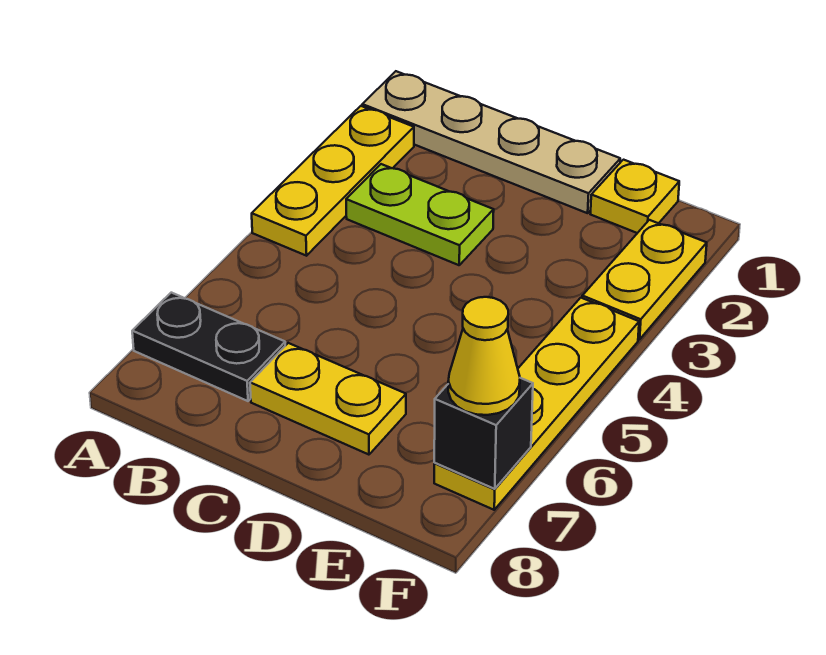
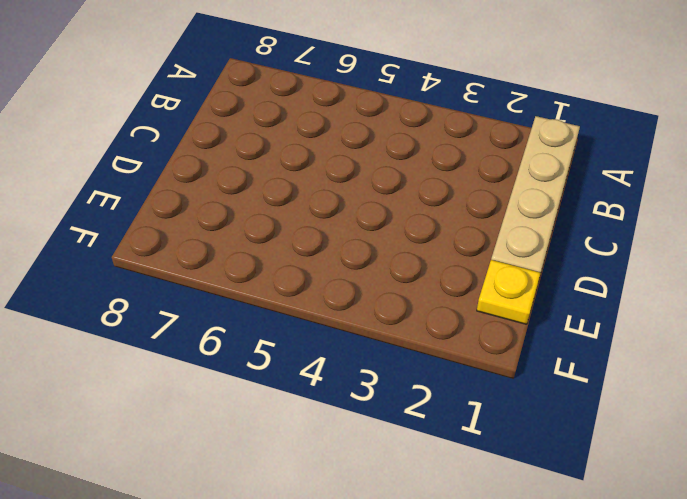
none -> yellow 1x3 plate [252,106,414,256]
none -> black 1x2 plate [132,293,285,401]

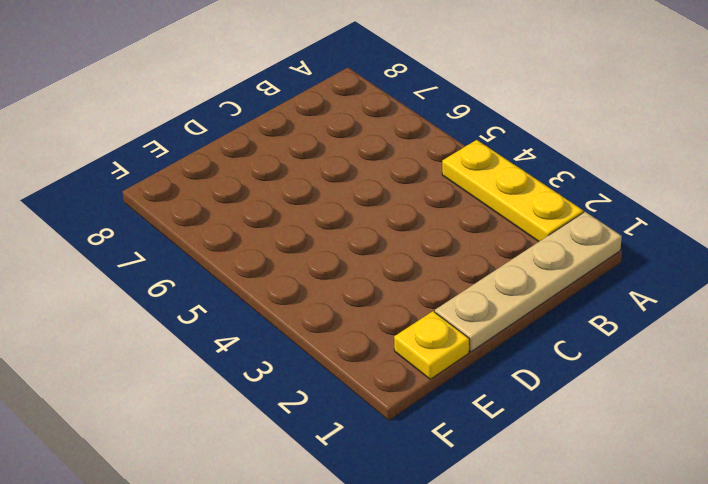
none -> black 1x2 plate [132,293,285,401]
none -> lime 1x2 plate [346,164,494,265]

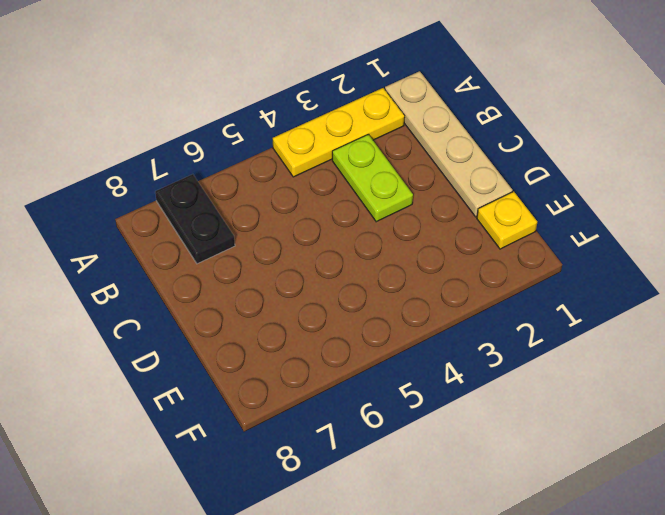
none -> yellow 1x2 plate [250,343,406,455]
none -> yellow 1x2 plate [582,220,707,339]

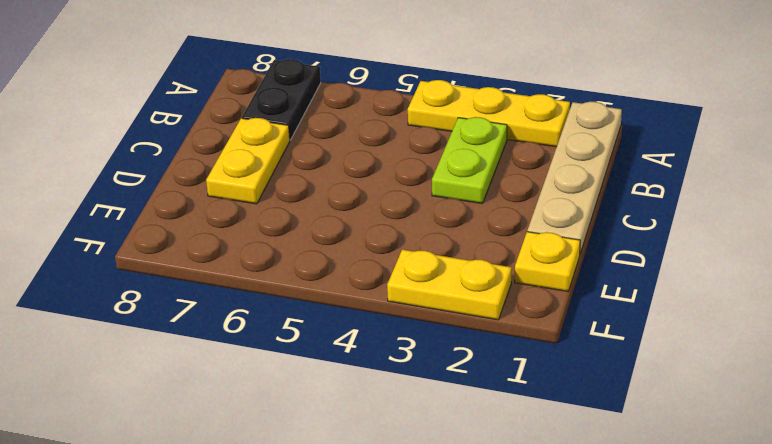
none -> yellow 1x4 plate [434,298,639,510]
none -> black 1x1 brick [434,378,533,489]

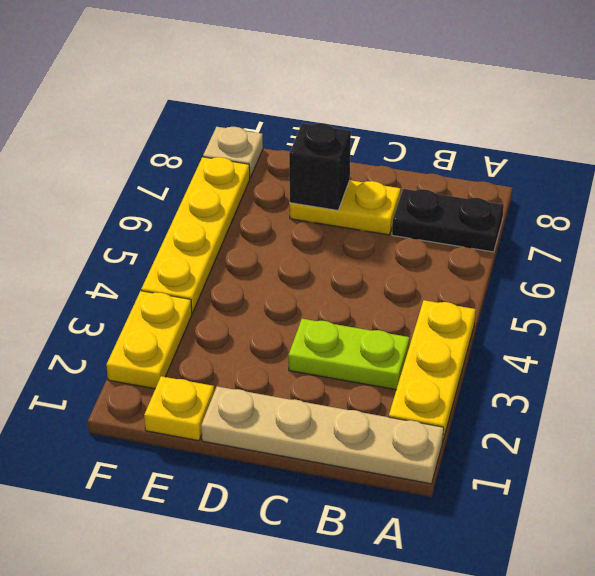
black 1x1 brick [289,123,351,210] -> black 1x1 brick moved to [434,378,533,489]
tan 1x1 plate [203,127,263,178] -> none
none -> yellow 1x1 cone [448,297,520,415]

